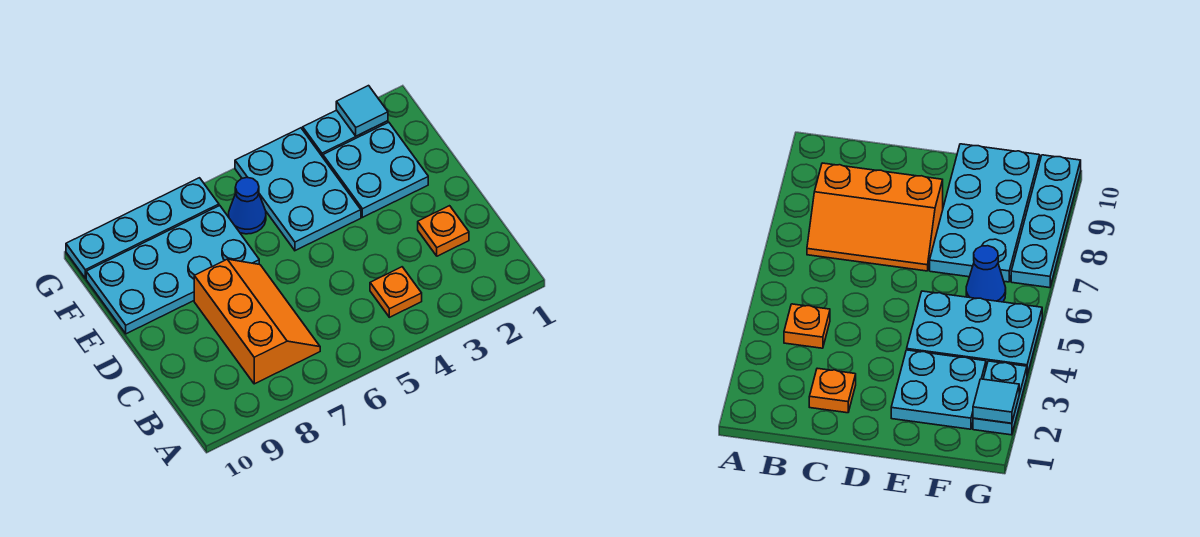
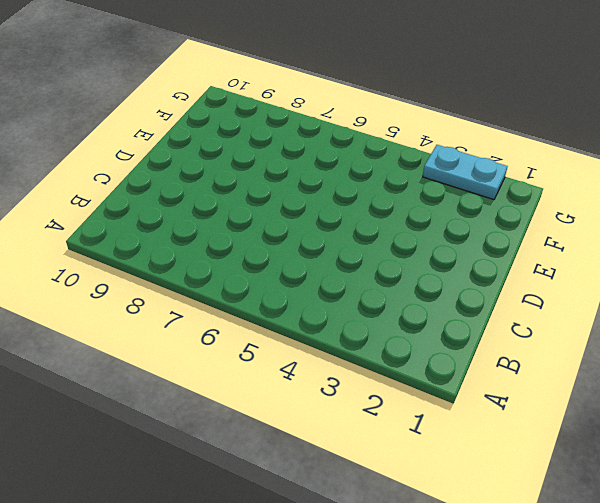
none -> orange 1x1 plate [370,267,422,317]
none -> orange 2x3 slope [194,259,320,384]

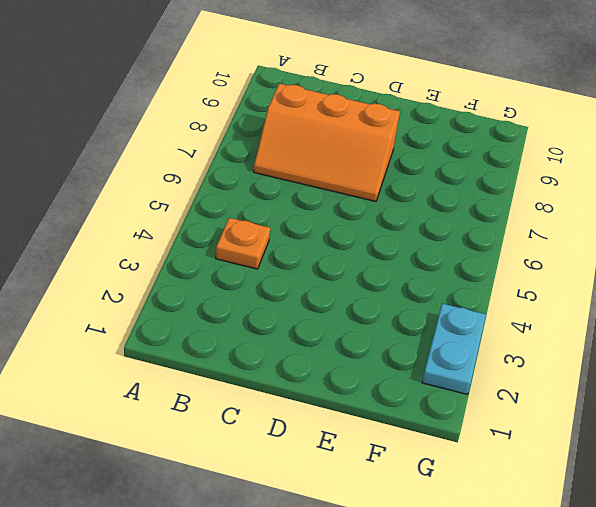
none -> orange 1x1 plate [418,206,469,256]
none -> cyan 2x2 plate [323,122,428,217]

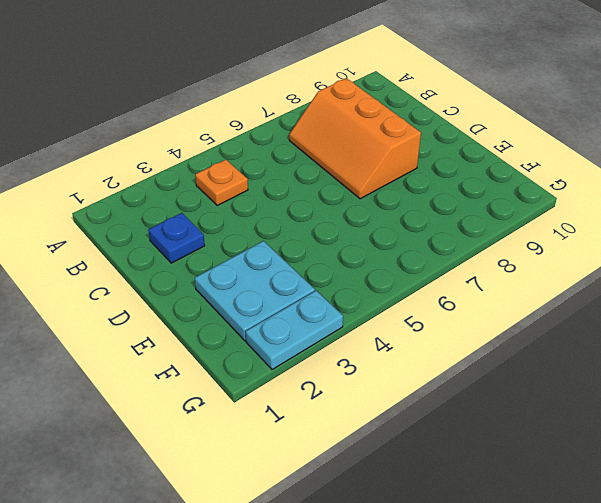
blue 1x1 plate [148,213,205,263] -> orange 1x1 plate [418,206,469,256]
none -> cyan 2x3 plate [235,128,361,251]
none -> cyan 2x4 plate [86,206,259,334]

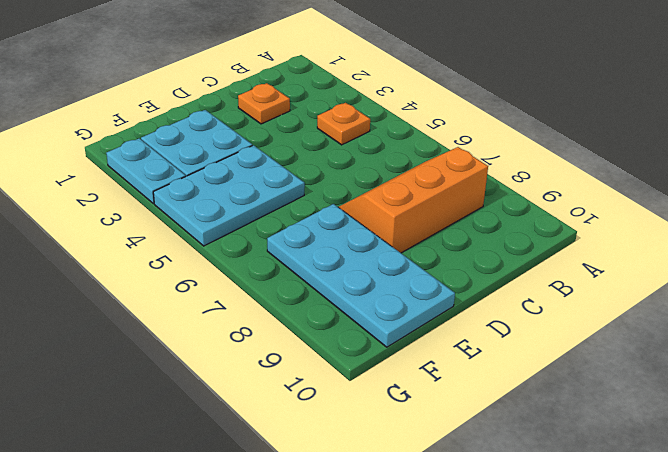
none -> blue 1x1 cone [229,177,266,234]
none -> cyan 1x4 plate [66,178,219,278]

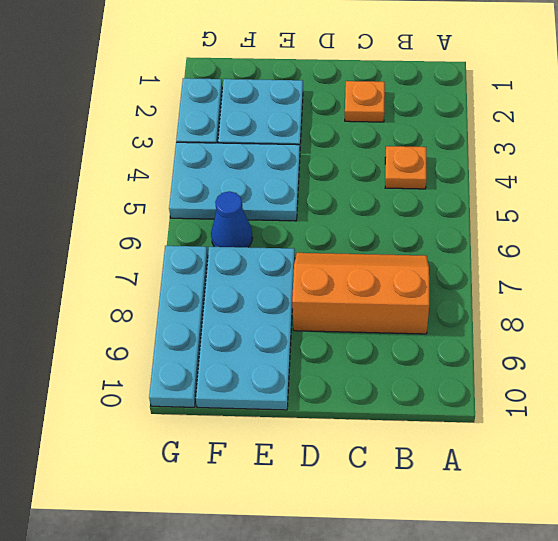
none -> cyan 1x1 tile [336,86,388,136]

